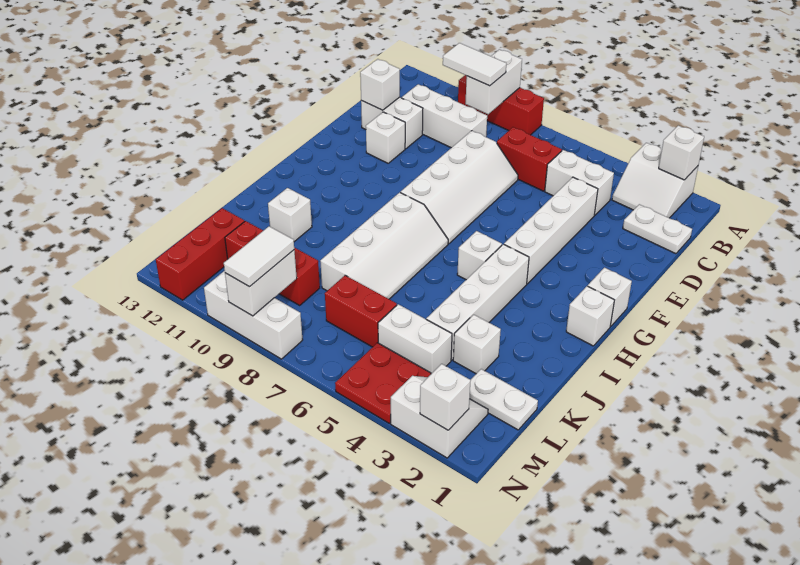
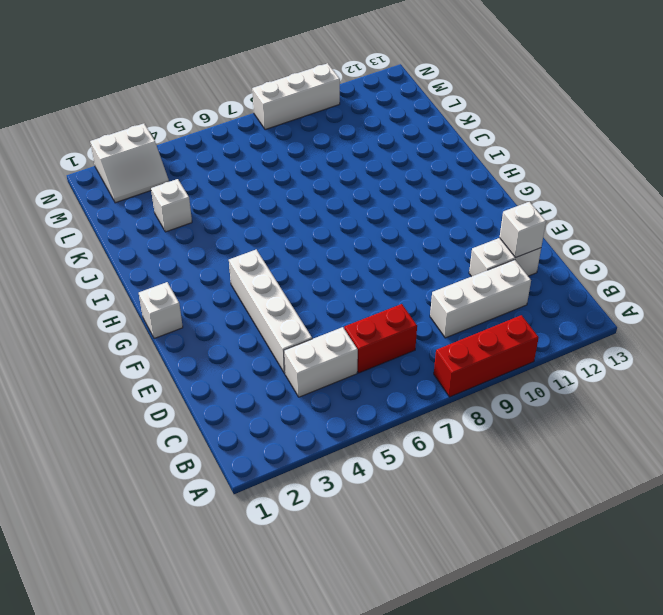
none -> white 2x2 slope [612,143,698,218]
none -> white 1x2 plate [623,204,692,254]
none -> white 2x4 slope [400,131,518,244]
none -> white 1x1 brick [366,112,405,163]

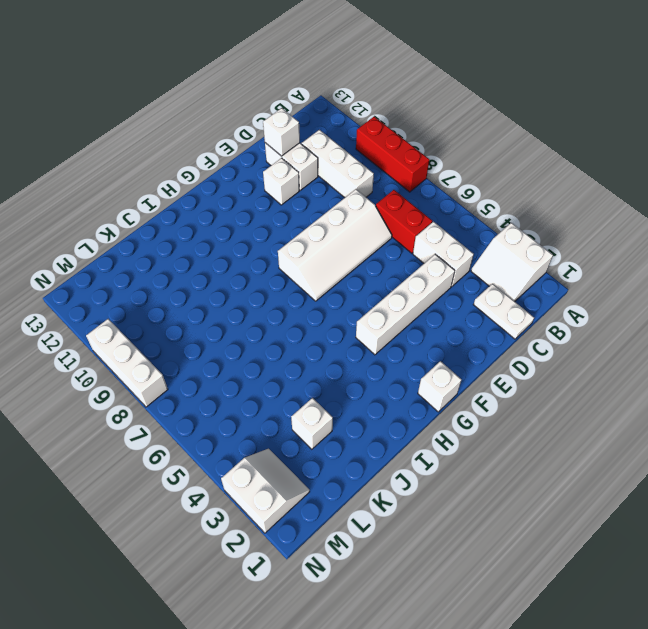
none -> white 1x1 brick [566,286,614,346]
none -> white 1x4 brick [426,244,529,360]
none -> white 1x1 brick [457,231,502,280]
none -> white 2x4 slope [320,192,448,299]

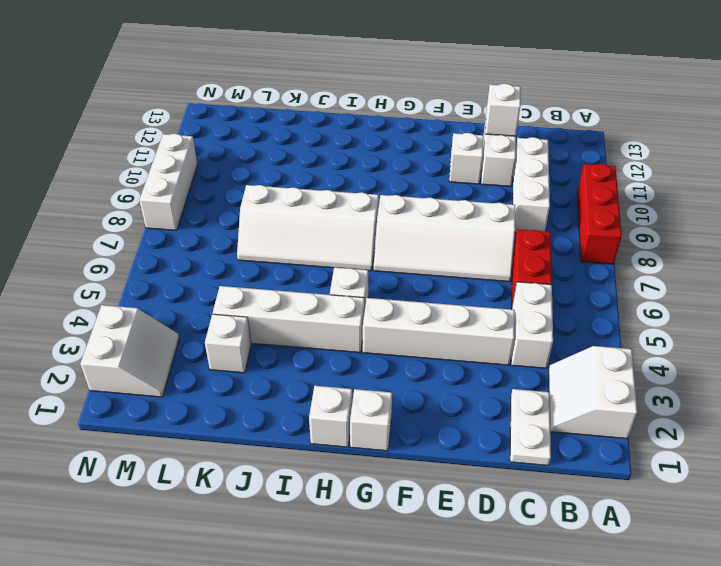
none -> white 1x1 brick [268,188,312,242]
none -> white 1x2 plate [470,369,538,430]
none -> white 1x2 brick [378,304,452,374]
none -> red 1x2 brick [325,275,397,347]

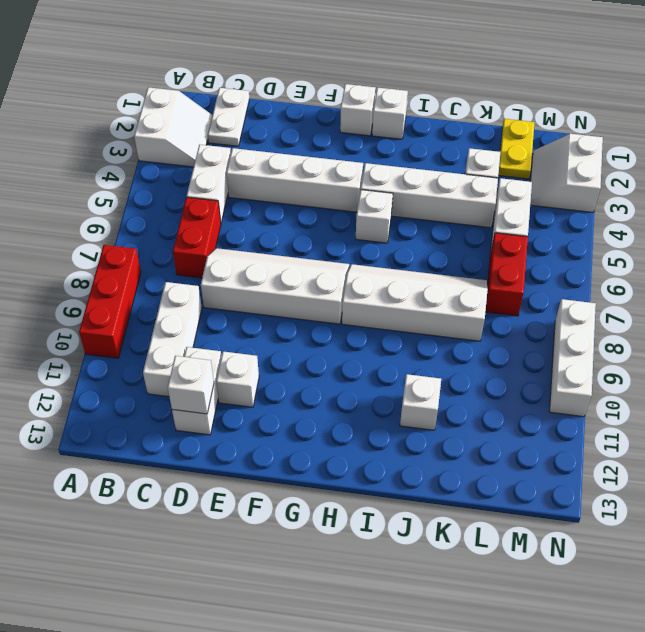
yellow 1x2 plate [498,119,535,179] -> white 1x2 plate [470,369,538,430]
none -> red 1x3 brick [225,221,320,305]
none -> red 1x3 brick [156,208,245,300]
none -> red 2x2 plate [335,343,431,423]
none -> white 1x1 brick [659,125,704,180]

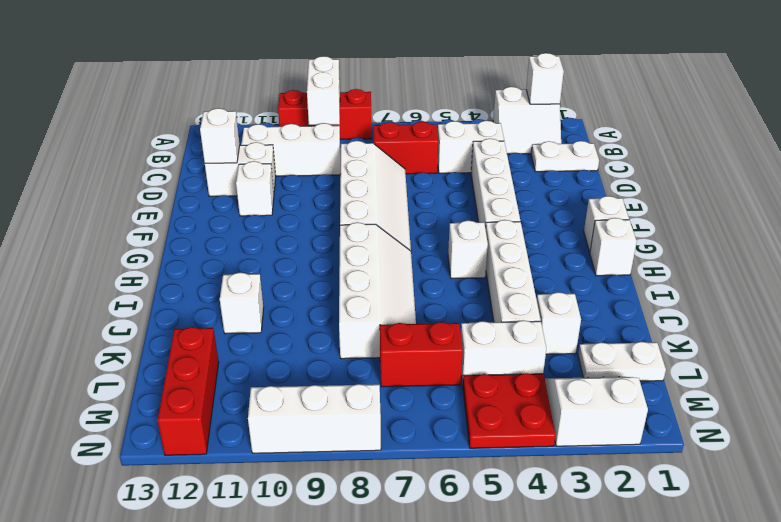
none -> red 1x3 brick [225,221,320,305]
none -> white 1x2 brick [225,250,297,316]
none -> white 1x1 brick [420,364,471,430]
none -> white 1x2 tile [443,43,506,86]

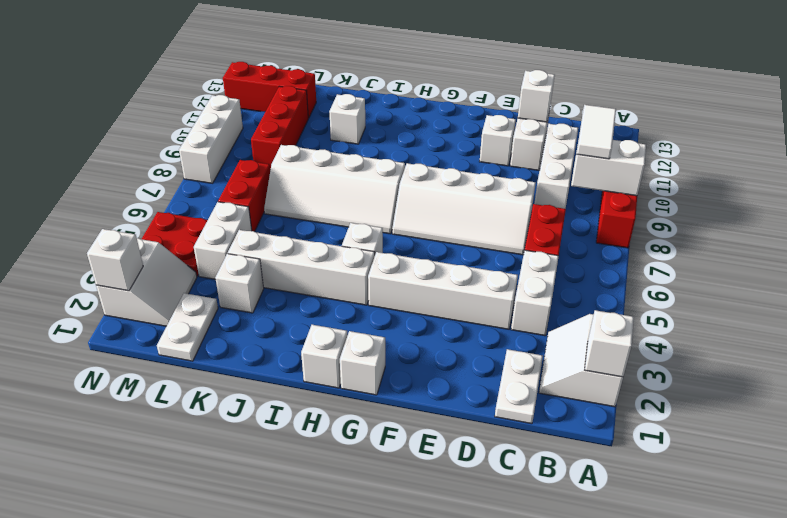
none -> white 1x2 brick [225,250,297,316]
none -> white 1x2 tile [224,226,294,287]

